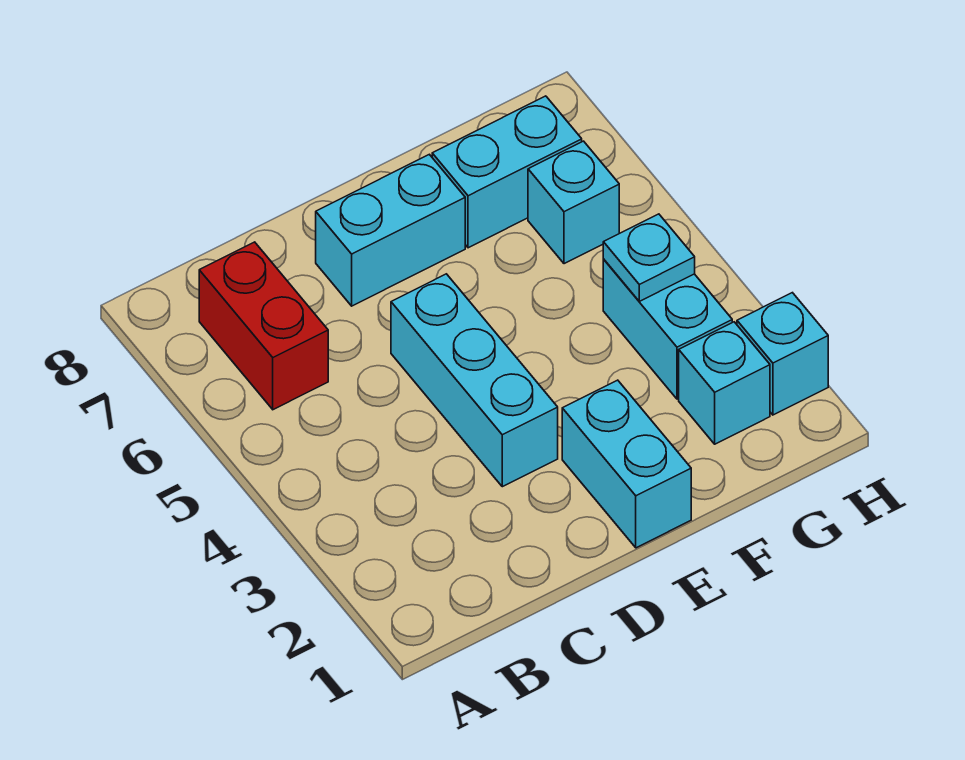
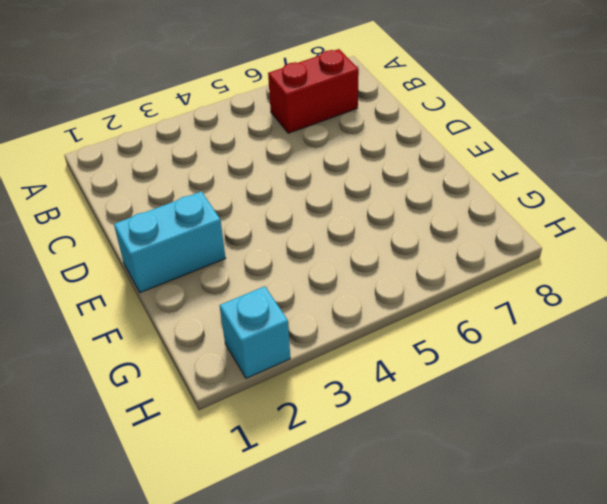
none -> cyan 1x3 brick [391,274,558,487]
none -> cyan 1x2 brick [316,154,465,306]

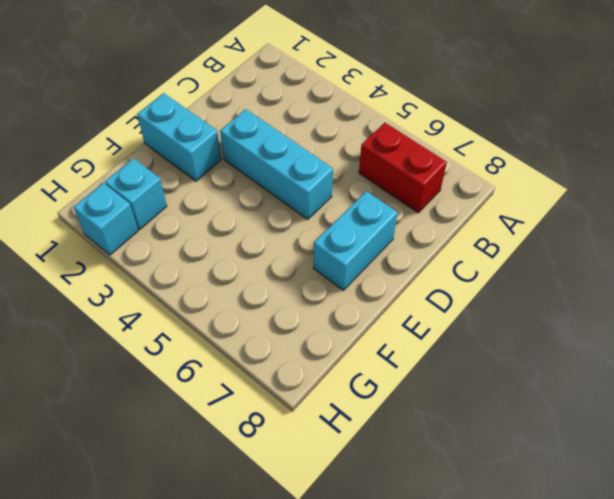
none -> cyan 1x2 brick [432,96,582,248]
none -> cyan 1x2 brick [603,259,732,399]

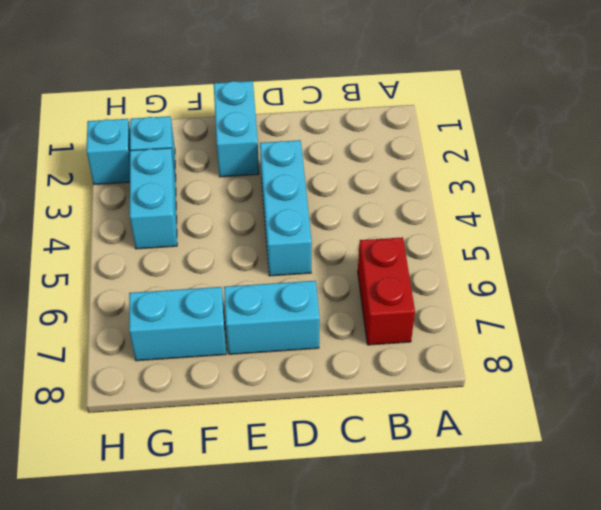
none -> cyan 1x1 brick [528,141,619,264]
none -> cyan 1x1 plate [603,214,695,301]

